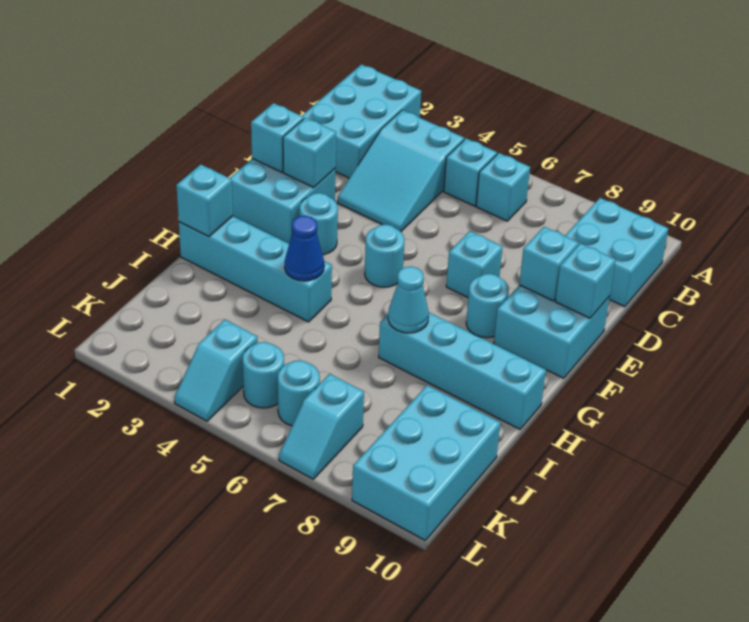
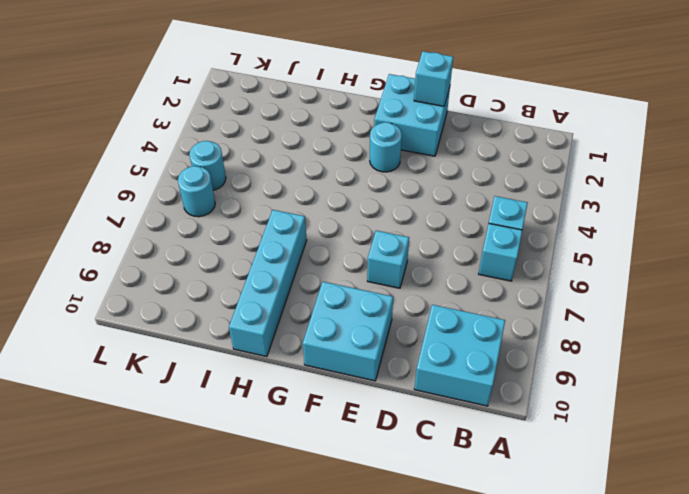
none -> cyan 2x3 brick [302,64,421,178]
none -> cyan 2x3 slope [337,110,464,232]
none -> cyan 1x1 round brick [365,224,404,287]

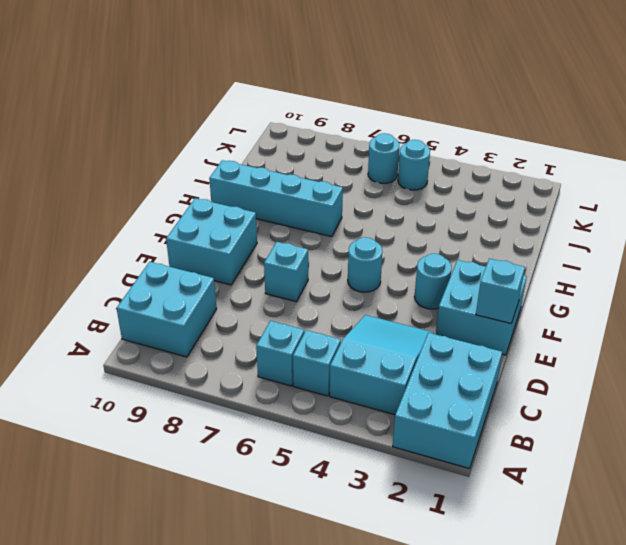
none -> cyan 1x1 round brick [466,274,509,338]
none -> cyan 1x4 brick [179,216,332,322]
none -> cyan 2x3 brick [352,385,500,541]

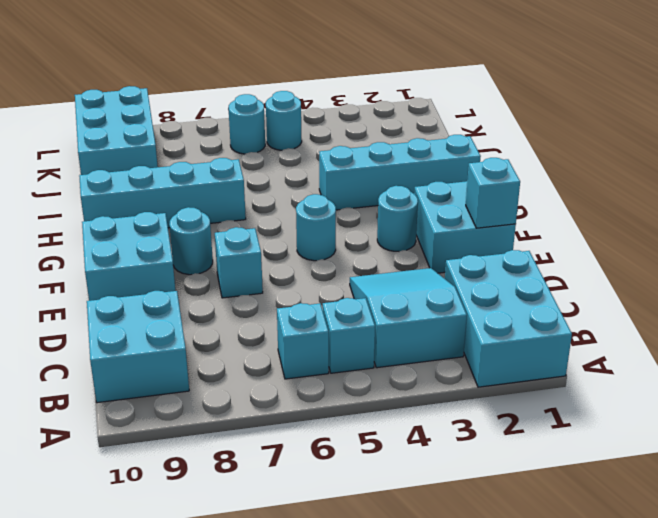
none -> cyan 1x2 slope [174,320,258,421]
none -> cyan 1x2 slope [279,374,364,479]
none -> cyan 1x1 brick [283,118,336,188]

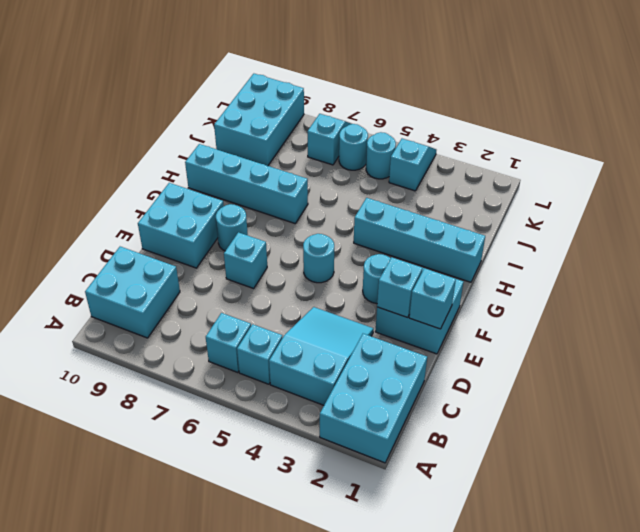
none -> cyan 1x1 brick [519,227,578,301]
none -> cyan 1x1 brick [555,243,615,318]
none -> cyan 1x1 brick [176,164,233,237]

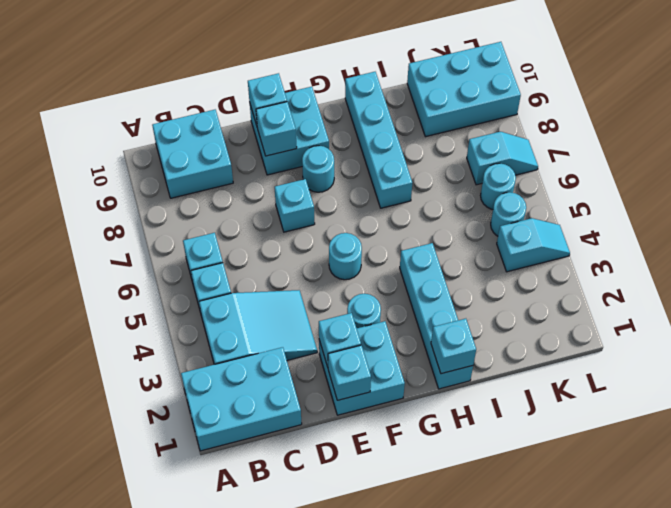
none -> blue 1x1 cone [285,216,324,281]
none -> cyan 1x1 cone [388,267,429,333]

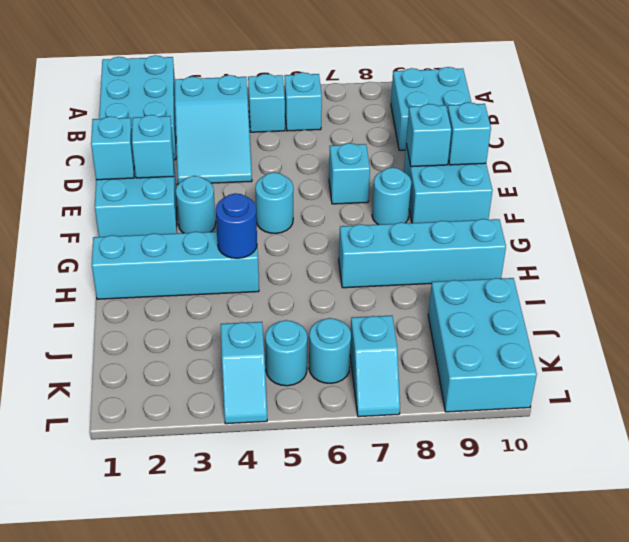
blue 1x1 round brick [216,193,257,258] -> blue 1x1 cone [285,216,324,281]
none -> cyan 1x1 brick [176,164,233,237]
none -> cyan 1x1 cone [388,267,429,333]

